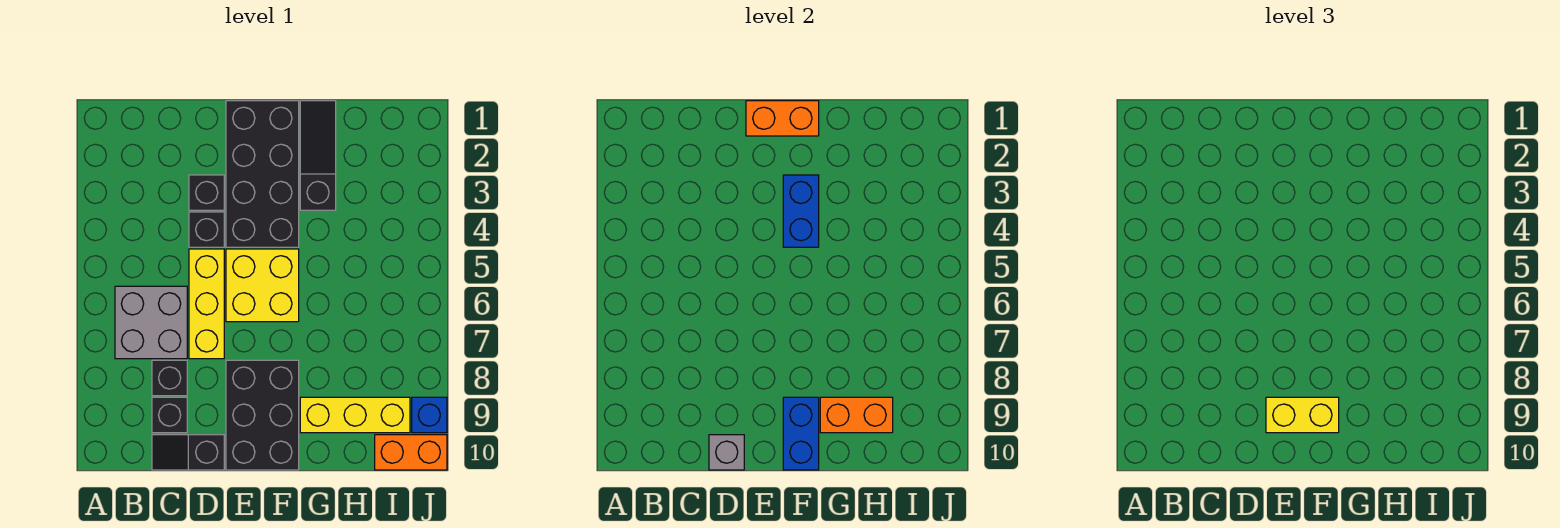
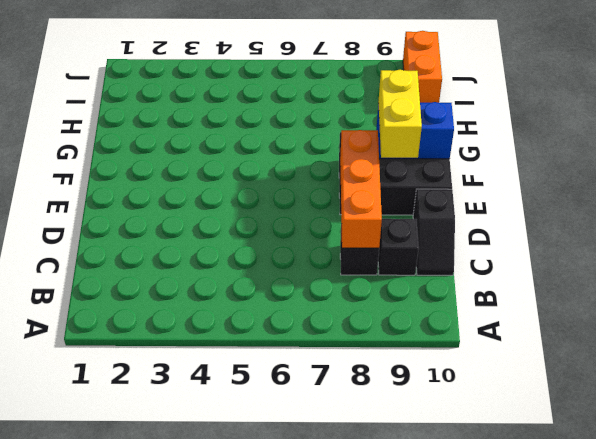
orange 1x3 brick [340,130,382,248] -> none
none -> grey 2x2 brick [115,286,187,359]
none -> black 1x1 brick [189,175,224,210]
none -> black 1x1 brick [189,212,224,247]

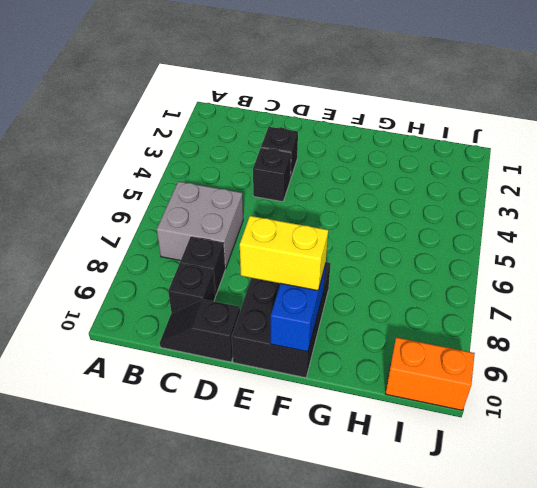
none -> yellow 1x3 brick [189,249,224,359]
none -> black 2x4 brick [226,101,299,247]
none -> yellow 2x2 brick [226,249,299,322]

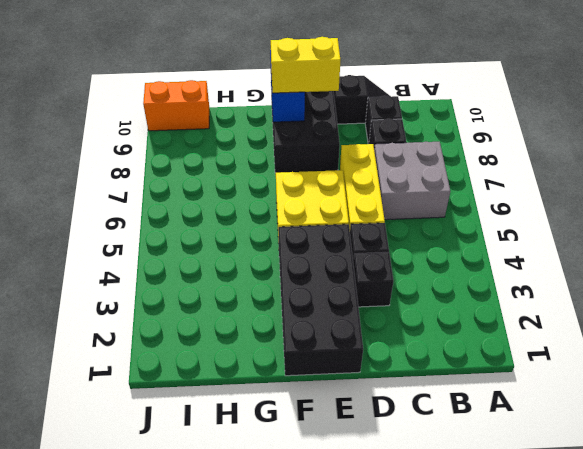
none -> black 1x3 slope [300,101,336,210]
none -> yellow 1x3 brick [300,397,410,433]
none -> blue 1x1 brick [412,397,447,433]

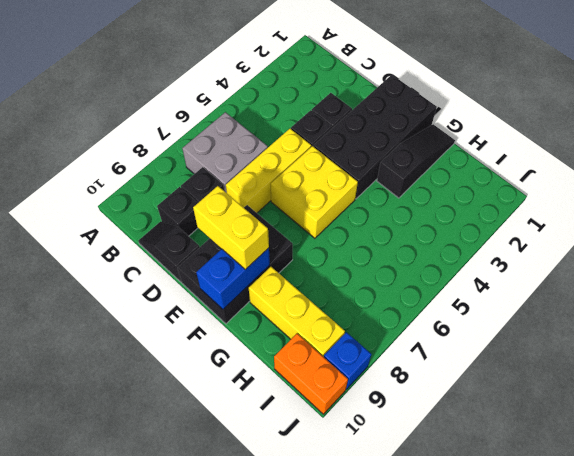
none -> grey 1x1 brick [709,435,744,470]
none -> orange 1x2 brick [746,101,819,136]
none -> blue 1x2 brick [783,175,819,247]

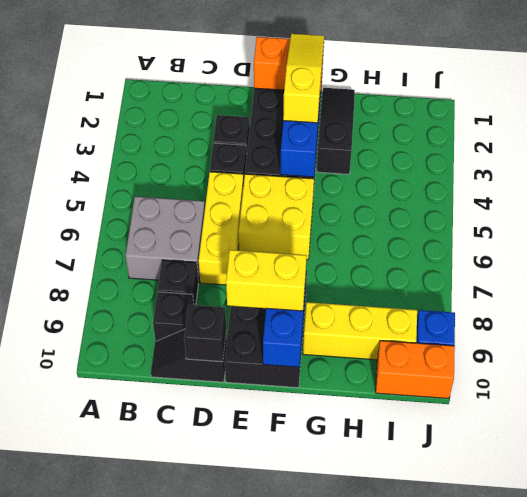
black 1x1 brick [184,305,226,362] -> grey 1x1 brick [709,435,744,470]
yellow 1x3 slope [283,34,324,123] -> none
none -> orange 1x2 brick [820,397,893,433]

